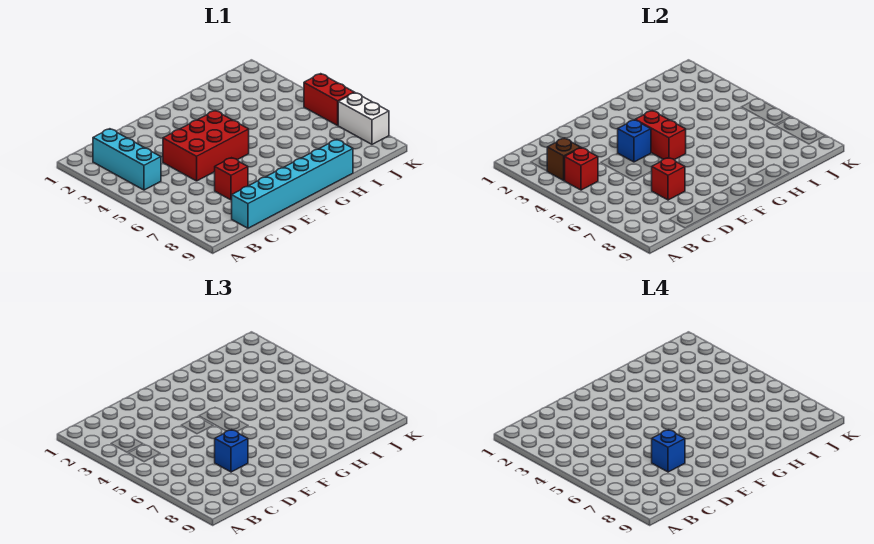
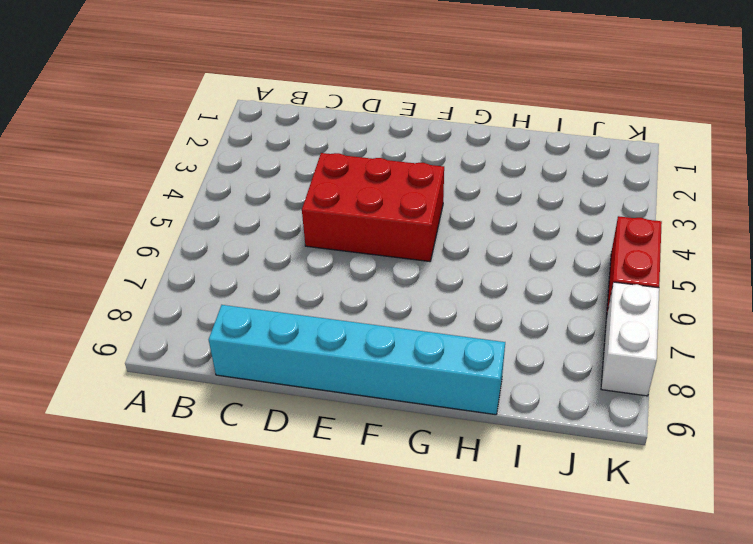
none -> cyan 1x3 brick [93,129,161,190]
none -> red 1x1 brick [215,158,248,200]
none -> brown 1x1 brick [547,138,581,180]

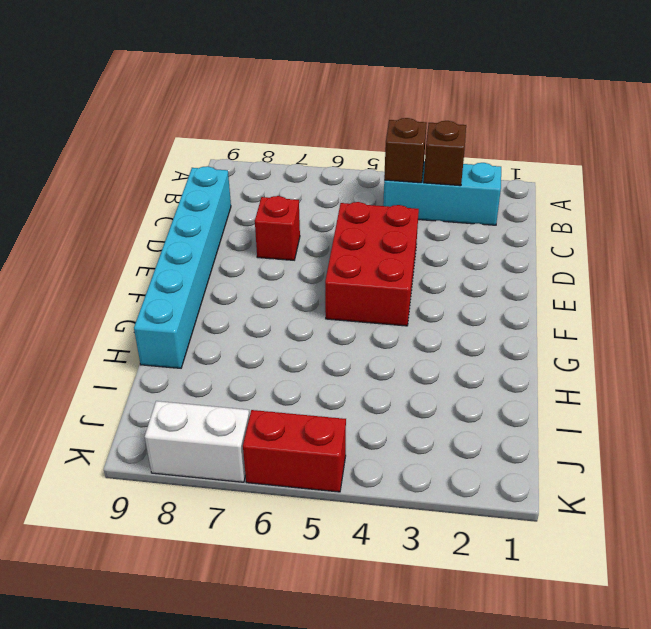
brown 1x1 brick [384,118,427,183] -> red 1x1 brick [564,148,598,190]
none -> red 1x1 brick [652,158,685,200]
none -> blue 1x1 brick [618,120,651,162]
none -> red 1x2 brick [635,111,686,160]

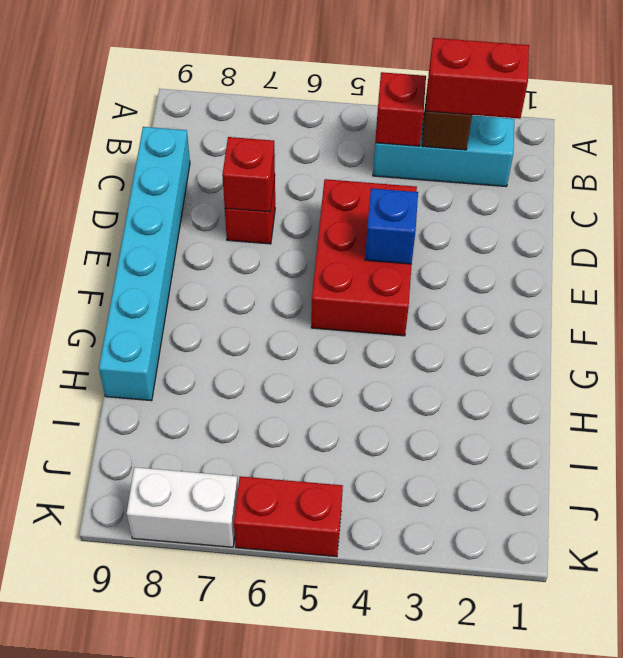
red 1x2 brick [426,38,529,119] -> red 1x2 brick moved to [635,111,686,160]
none -> blue 1x1 brick [215,430,248,472]
none -> blue 1x1 brick [652,430,685,472]

